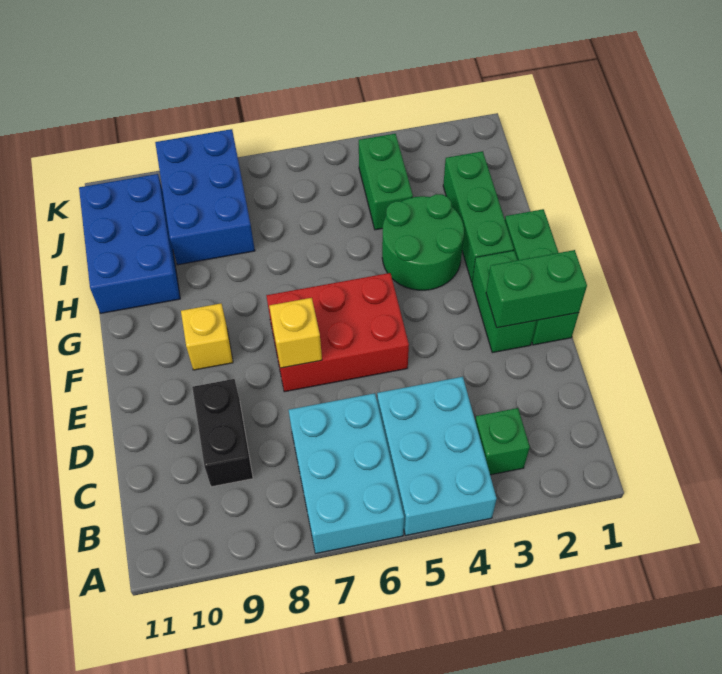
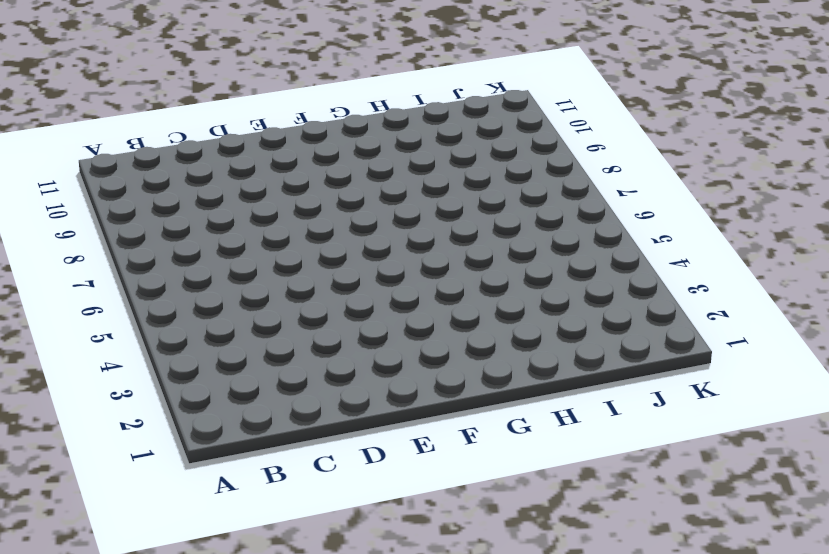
none -> cyan 2x3 brick [377,377,497,535]
none -> cyan 2x3 brick [289,393,404,553]
none -> green 1x1 brick [475,408,530,475]

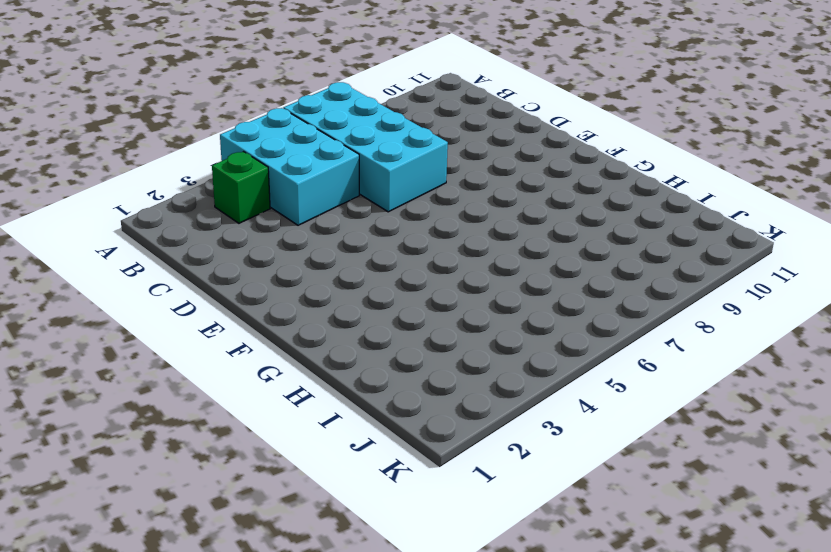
cyan 2x4 brick [283,82,448,212] -> cyan 2x3 brick [289,393,404,553]
none -> black 1x2 brick [192,379,253,487]
none -> green 1x3 brick [505,209,579,345]
none -> green 1x2 brick [472,251,537,353]

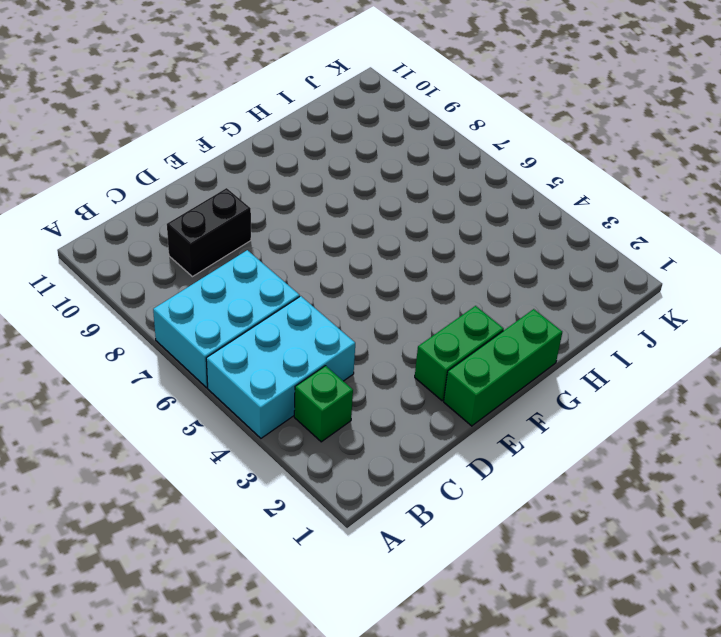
none -> red 2x3 brick [266,273,409,392]
none -> yellow 1x1 brick [181,304,233,370]
none -> green 1x3 brick [443,151,514,282]

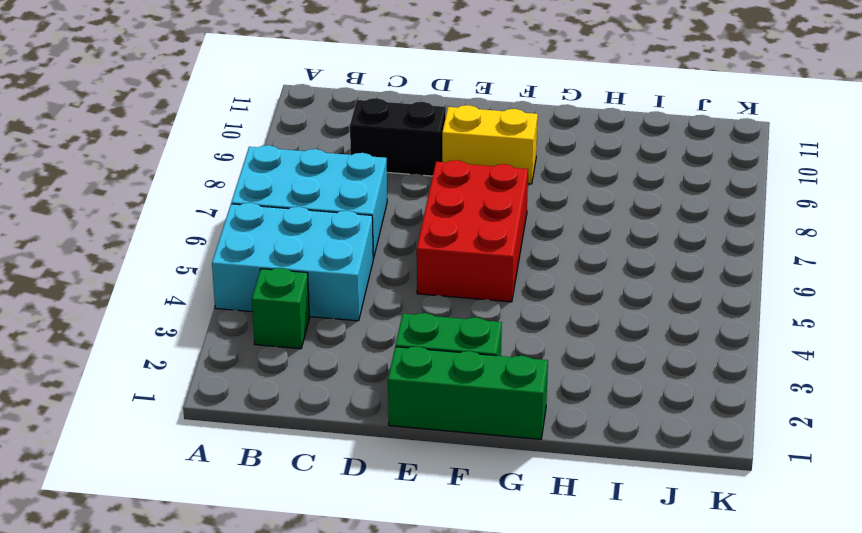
yellow 1x2 brick [442,105,538,184] -> yellow 1x1 brick [181,304,233,370]
none -> green 1x3 brick [443,151,514,282]
none -> green 2x2 round brick [382,194,464,290]
none -> blue 2x3 brick [79,174,180,313]

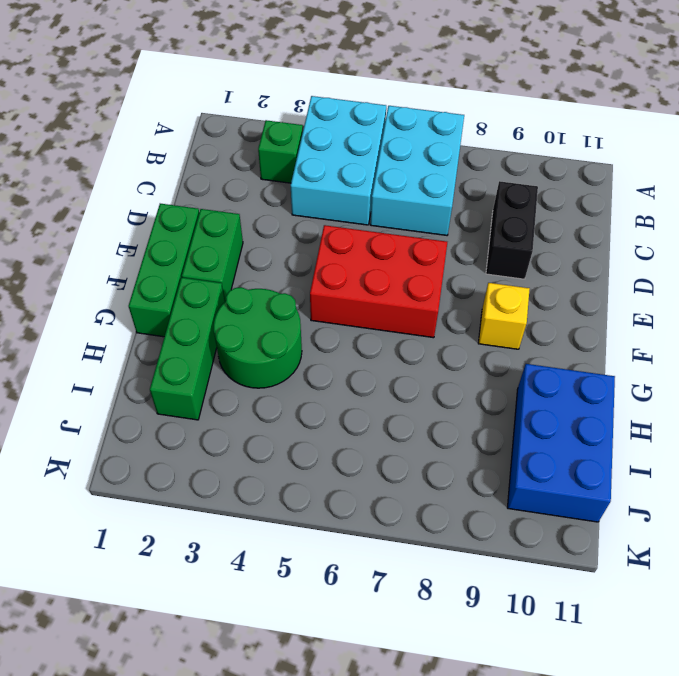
none -> green 1x2 brick [359,134,413,230]
none -> blue 2x3 brick [155,129,255,265]
none -> green 1x2 brick [486,250,587,328]

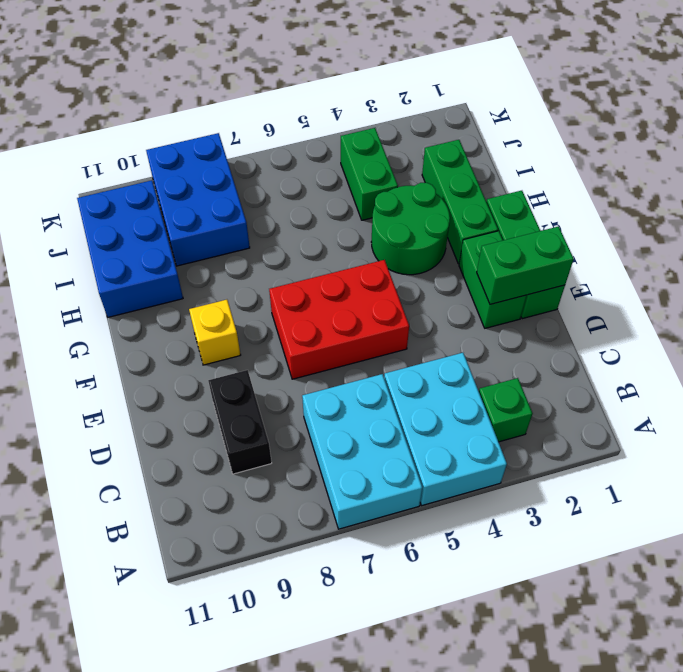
none -> yellow 1x1 brick [269,298,322,368]

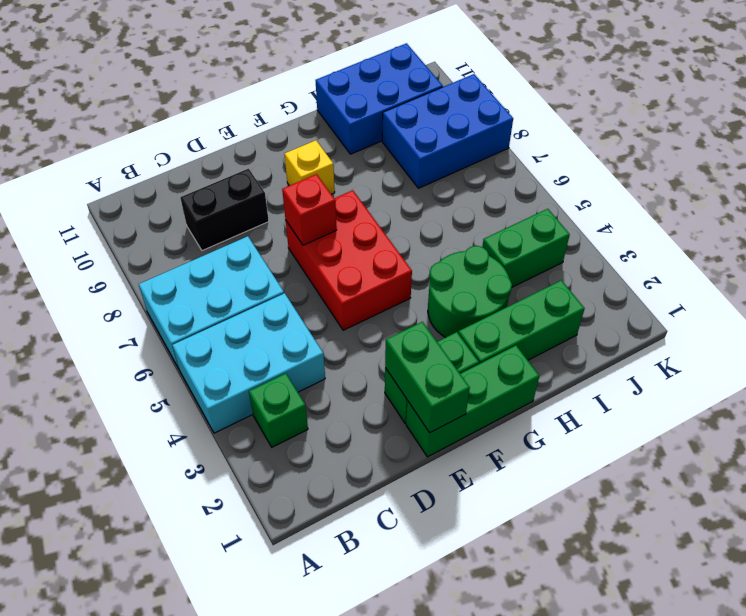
red 1x1 brick [282,174,337,245] -> yellow 1x1 brick [269,298,322,368]

